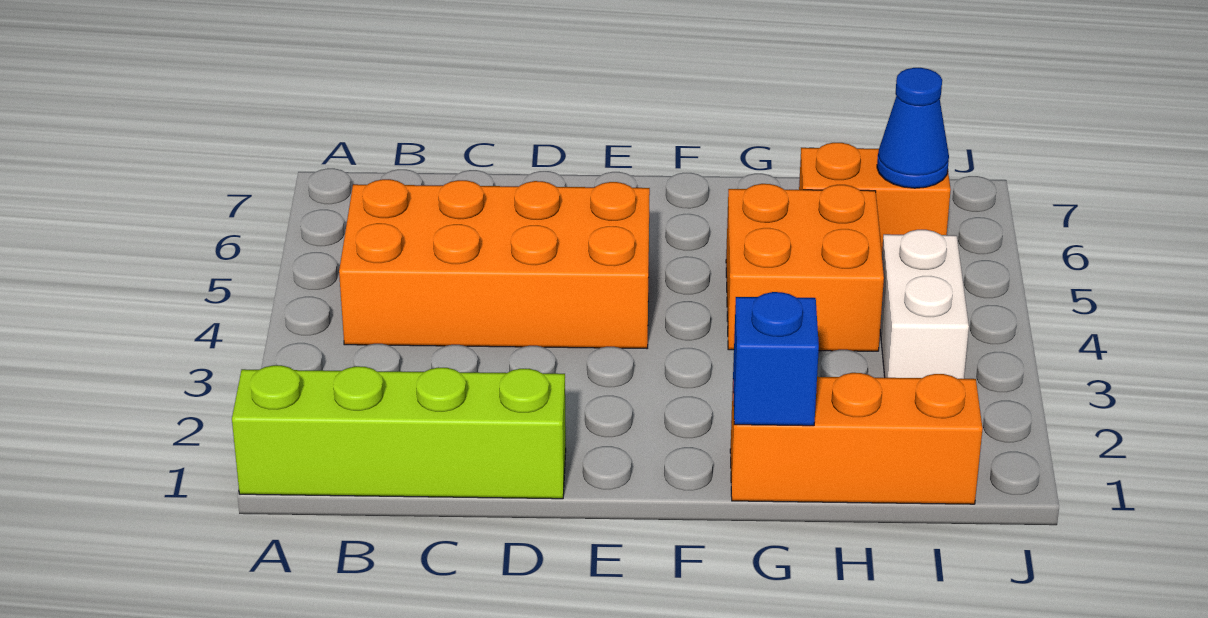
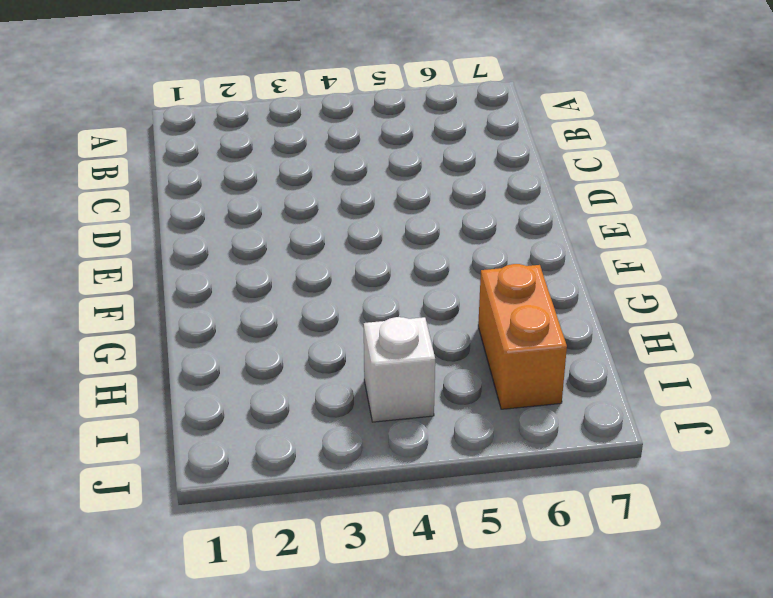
white 1x1 brick [364,317,435,422] -> white 1x2 brick [880,230,969,379]
none -> lime 1x4 brick [232,365,566,499]
none -> orange 2x4 brick [339,179,650,348]

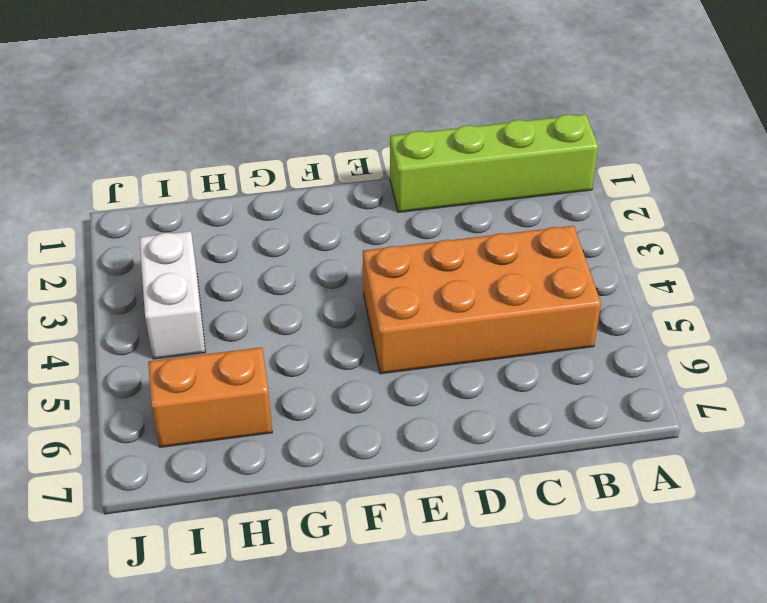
none -> orange 1x3 brick [730,373,983,504]
none -> orange 2x2 brick [726,184,884,351]

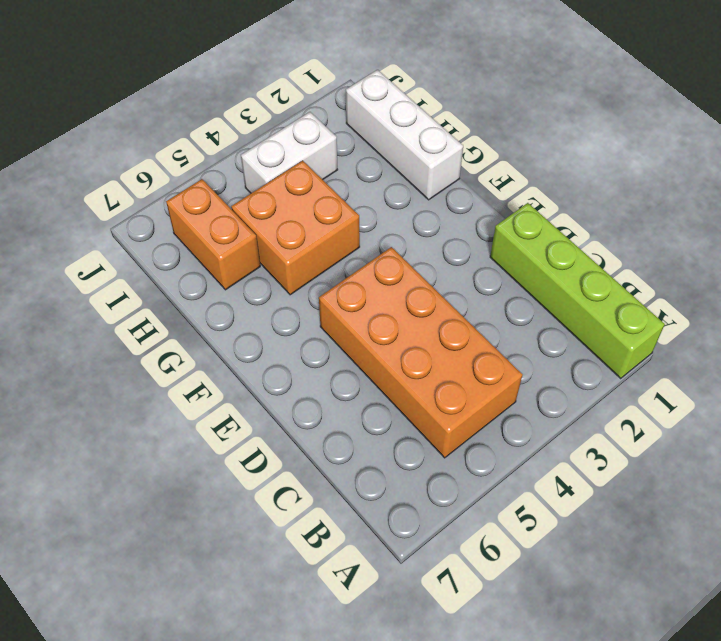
white 1x3 brick [346,70,463,200] -> orange 1x3 brick [730,373,983,504]
none -> blue 1x1 brick [733,292,819,426]
none -> blue 1x1 cone [877,68,949,188]

